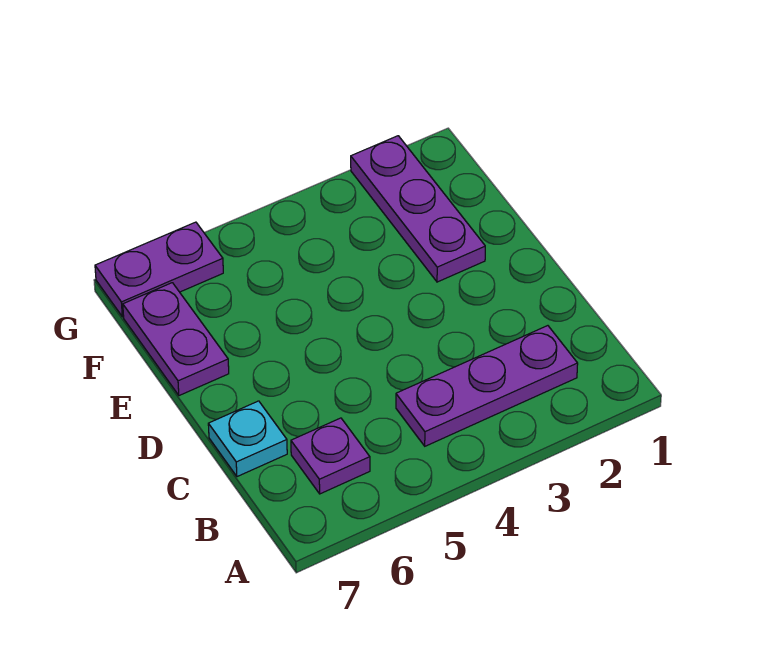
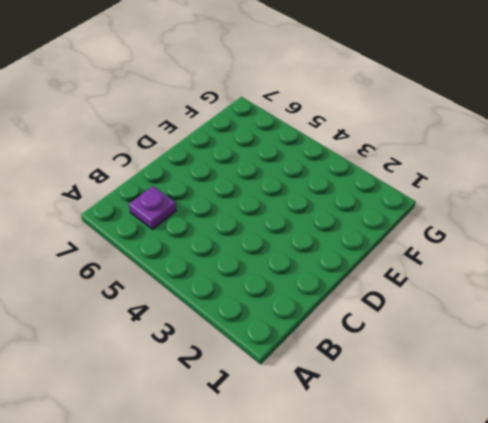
none -> purple 1x3 plate [396,326,578,446]
none -> cyan 1x1 plate [208,401,287,477]

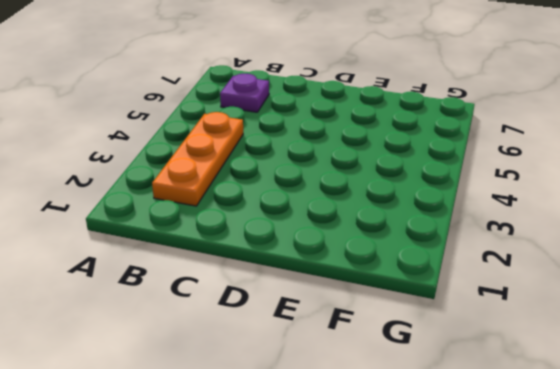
orange 1x3 plate [152,112,243,206] -> purple 1x3 plate [396,326,578,446]
none -> cyan 1x1 plate [208,401,287,477]
none -> purple 1x3 plate [351,136,485,282]

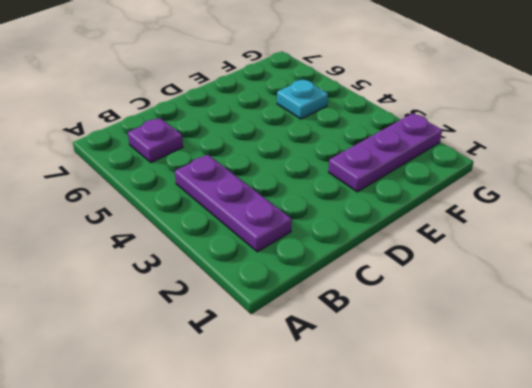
cyan 1x1 plate [277,79,328,119] -> cyan 1x1 plate moved to [208,401,287,477]
none -> purple 1x2 plate [123,283,229,396]
none -> purple 1x2 plate [95,222,223,317]

